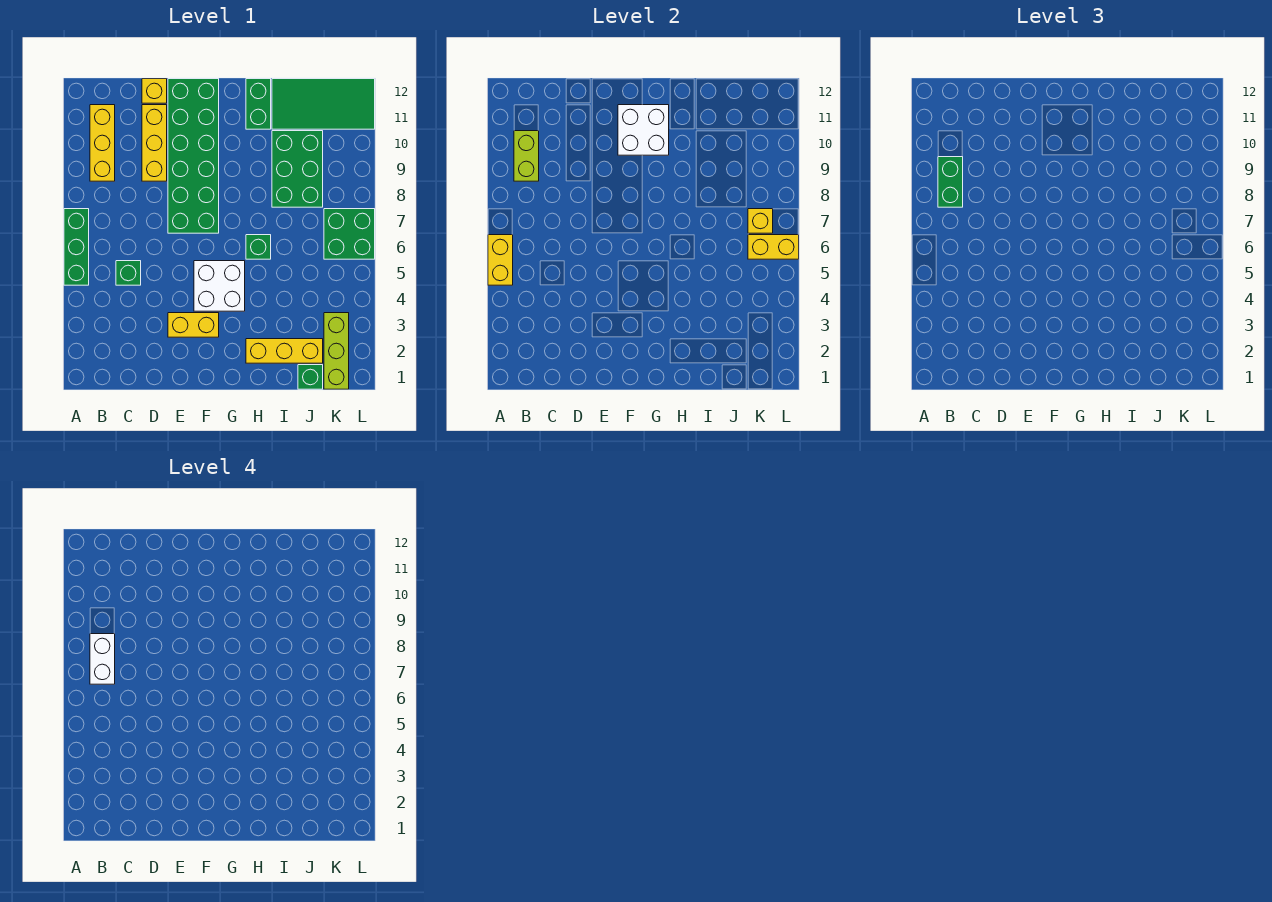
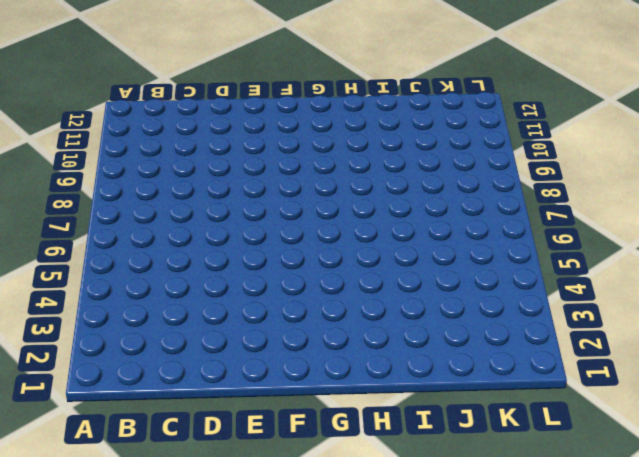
none -> green 1x3 brick [64,209,89,285]
none -> yellow 1x3 brick [90,105,115,181]
none -> green 1x1 brick [116,261,141,285]

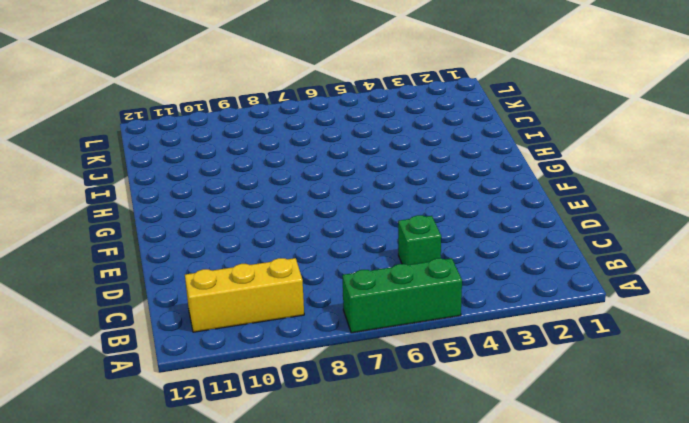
none -> yellow 1x3 brick [142,105,167,181]
none -> yellow 1x1 brick [142,79,167,103]
none -> yellow 1x2 brick [168,313,219,337]

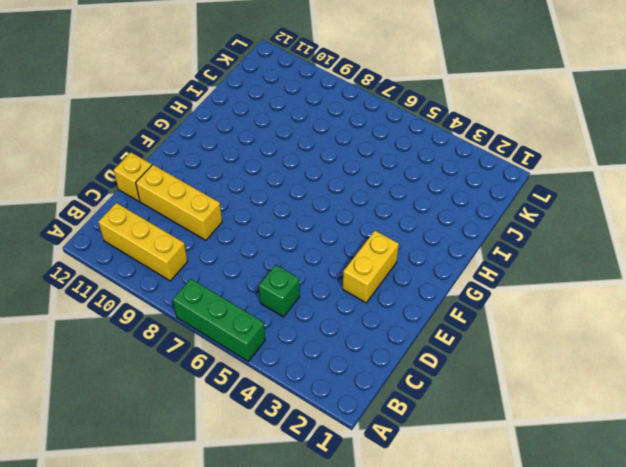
none -> green 2x6 brick [168,79,219,233]
none -> white 2x2 brick [194,261,245,311]
none -> yellow 1x3 brick [246,339,323,363]

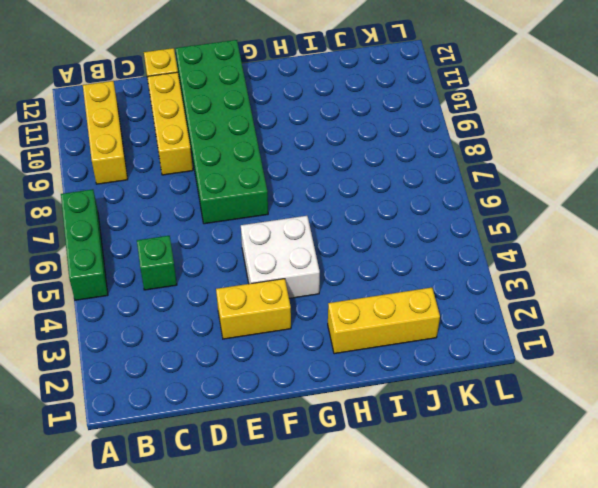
none -> green 1x1 brick [246,235,271,259]
none -> green 1x2 brick [246,79,271,129]
none -> green 2x3 brick [272,131,323,207]

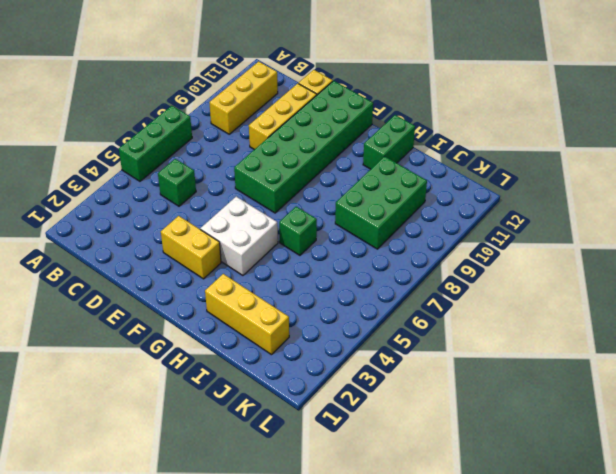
none -> green 2x4 tile [272,79,375,129]
none -> green 1x1 brick [298,365,323,389]
none -> lime 1x3 brick [324,313,349,389]

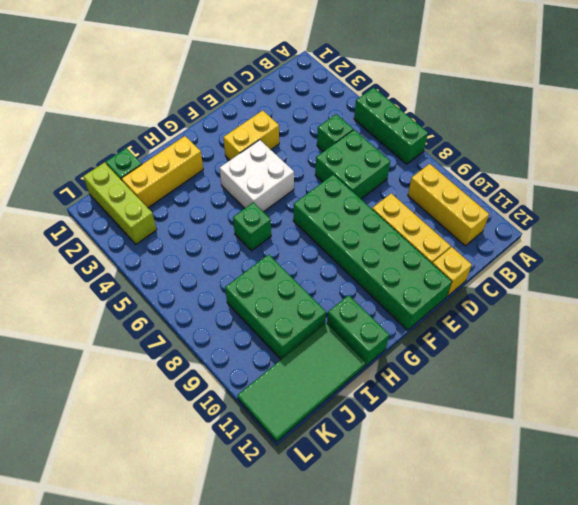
green 2x2 brick [315,130,390,199] -> green 2x2 brick moved to [324,209,375,259]
none -> yellow 1x2 brick [488,235,513,285]
none -> lime 1x2 brick [514,131,539,181]
none -> white 2x2 brick [618,105,669,155]

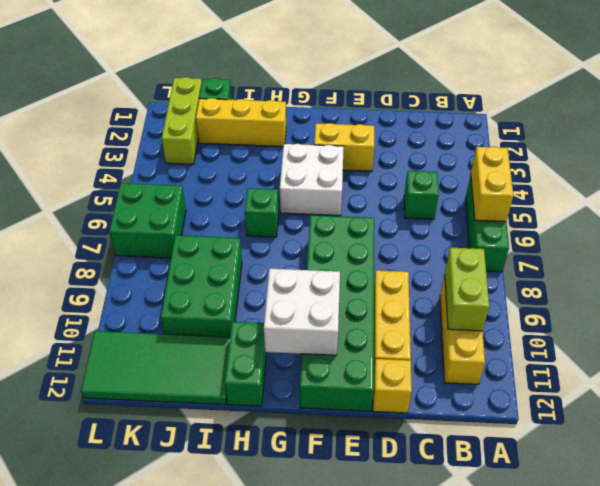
none -> yellow 1x2 brick [748,235,799,259]
none -> yellow 1x1 brick [748,209,773,233]
none -> green 1x2 brick [938,157,963,207]

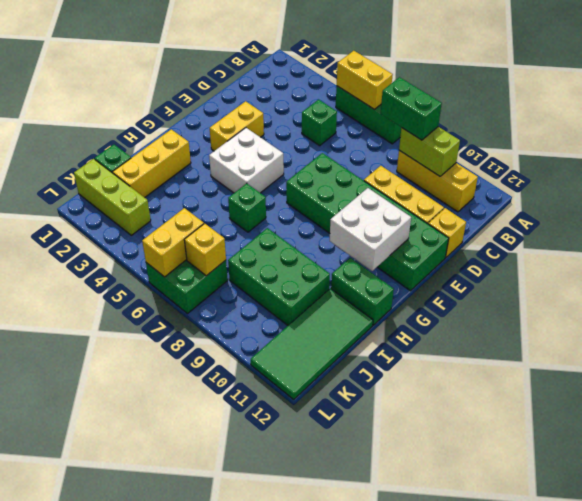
none -> white 1x2 brick [90,634,115,684]

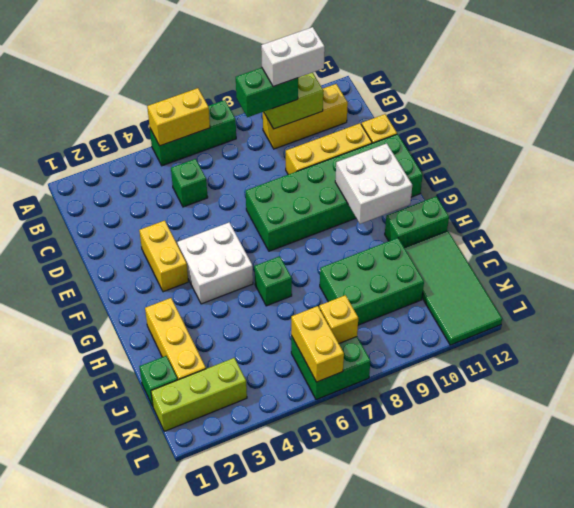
white 1x2 brick [261,27,325,87] -> white 1x2 brick moved to [90,634,115,684]

